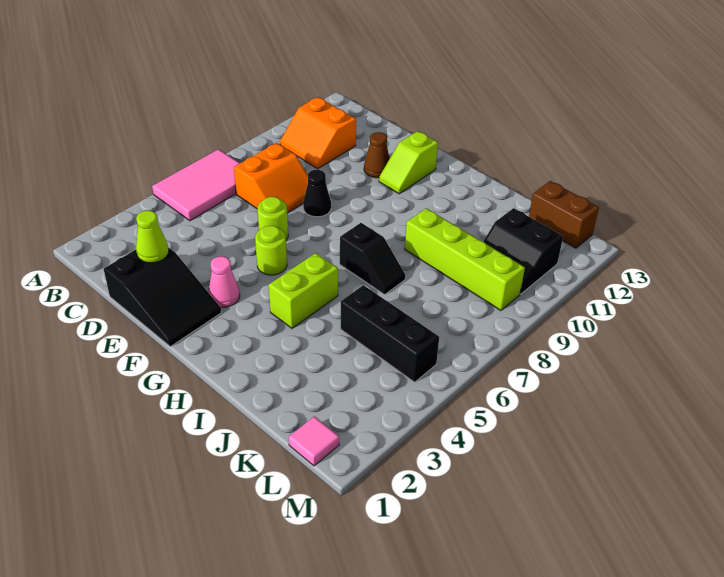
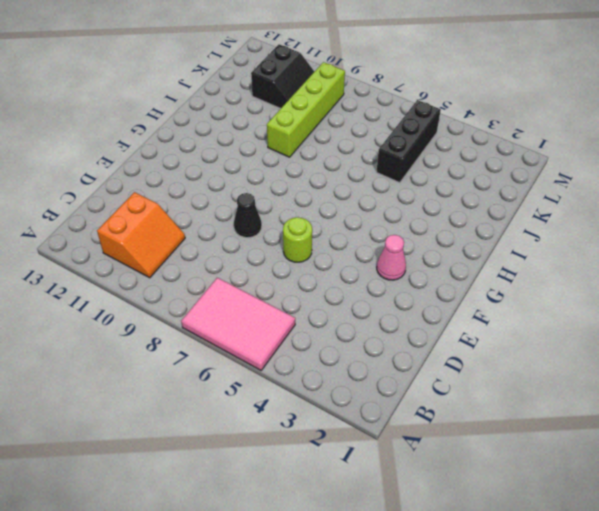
none -> orange 2x2 slope [234,143,308,213]
none -> black 2x3 slope [104,248,221,347]
none -> brown 1x1 cone [364,132,390,178]

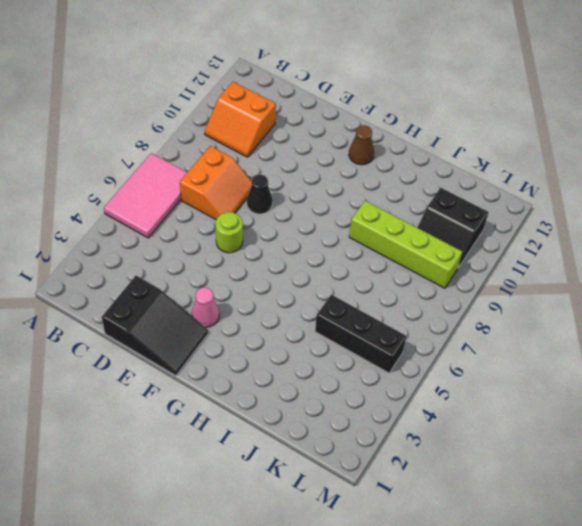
brown 1x1 cone [349,125,374,165] -> brown 1x1 cone moved to [364,132,390,178]
none -> lime 1x1 round brick [255,226,287,275]
none -> lime 1x2 slope [379,131,438,194]
none -> lime 1x2 brick [269,253,338,328]

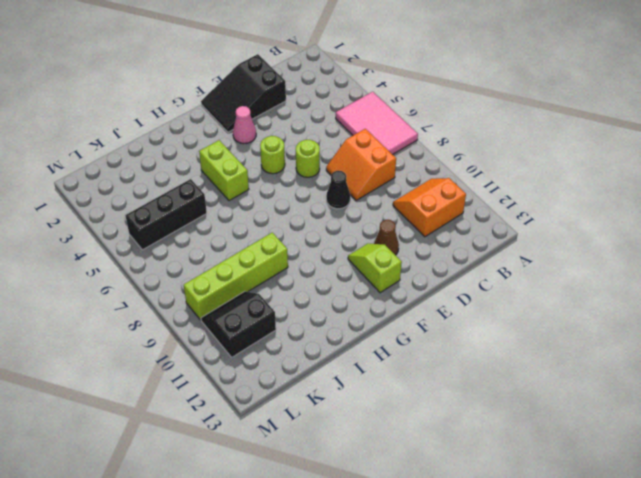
none -> black 1x2 slope [340,223,405,295]
none -> brown 1x2 brick [529,181,599,248]
none -> pink 1x1 tile [289,416,339,466]

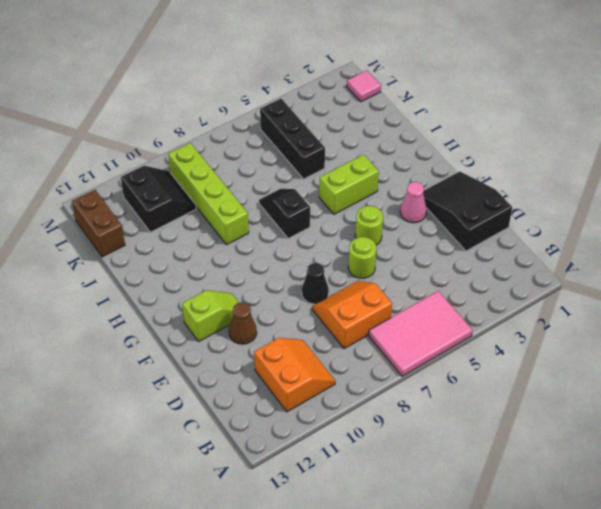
none -> lime 1x1 cone [136,211,169,263]

